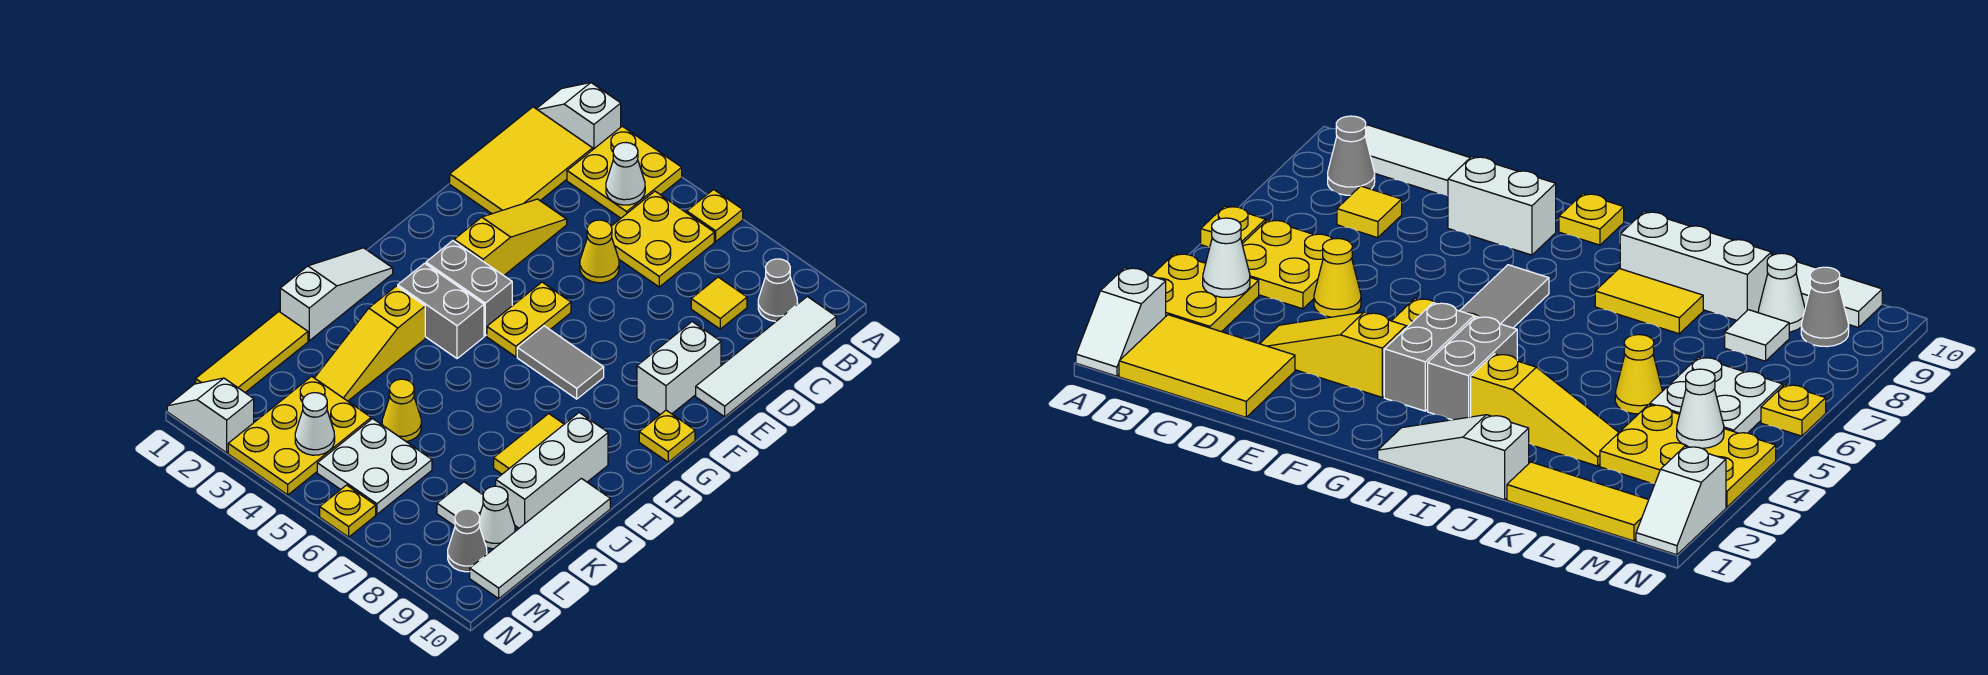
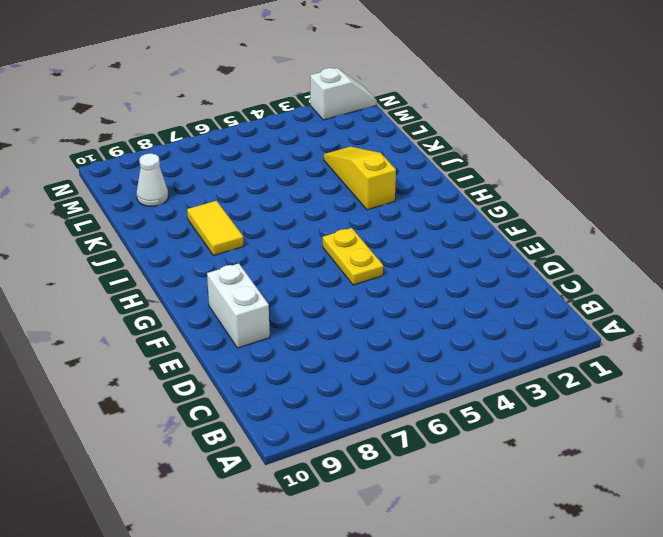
none -> white 1x2 slope [537,83,621,149]
none -> yellow 2x2 plate [567,126,682,218]
none -> yellow 1x1 plate [687,189,743,241]
none -> yellow 2x3 tile [450,107,593,214]

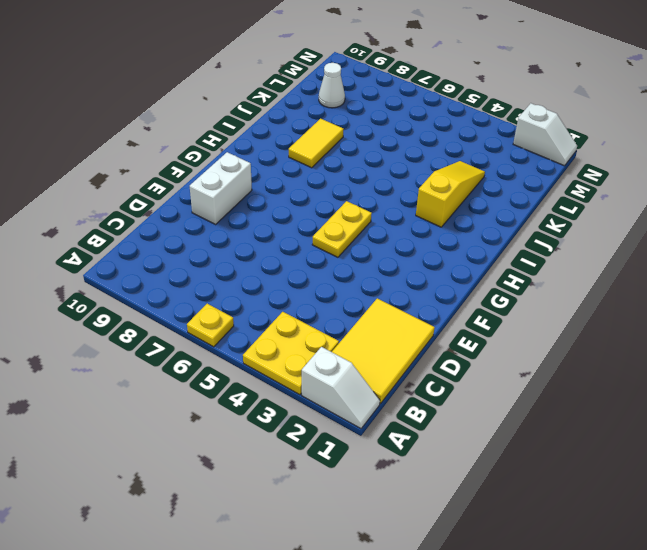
none -> yellow 2x2 plate [611,191,714,287]
none -> grey 1x1 cone [758,259,798,322]
none -> white 1x4 tile [696,297,836,417]
none -> yellow 1x1 tile [691,277,747,329]

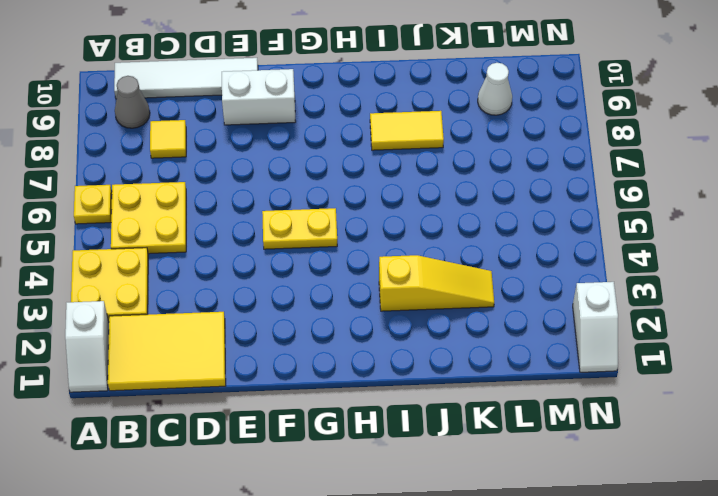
none -> yellow 1x3 slope [454,199,567,275]
none -> yellow 1x1 cone [580,220,619,283]
none -> grey 1x2 brick [426,241,512,336]
none -> grey 1x2 tile [517,326,604,399]

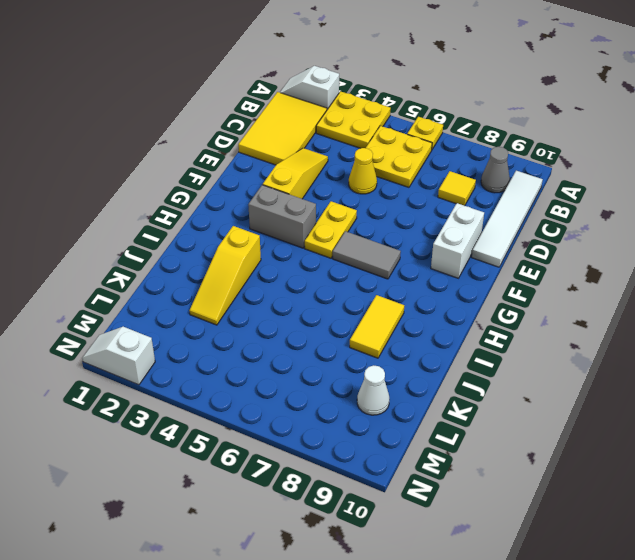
none -> yellow 1x1 plate [639,410,695,462]
none -> white 1x3 slope [280,248,393,341]
none -> grey 1x2 brick [398,263,484,359]
none -> white 1x3 brick [496,413,608,528]

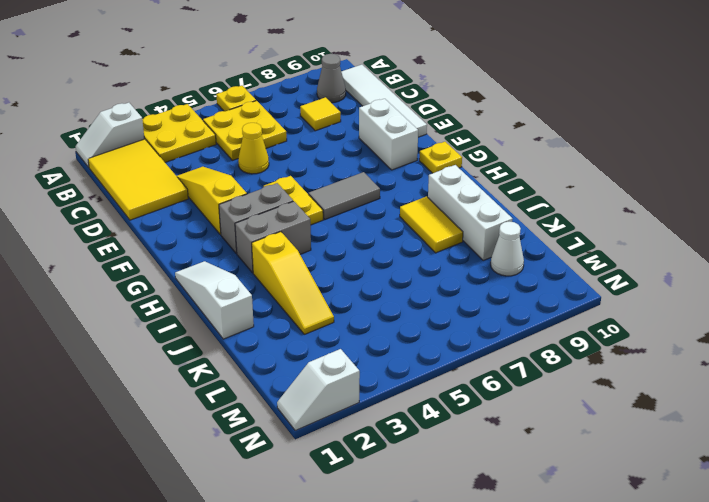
none -> white 1x4 tile [470,478,610,599]
none -> yellow 1x3 tile [196,312,308,392]
none -> yellow 1x1 cone [382,379,421,441]
none -> yellow 2x3 plate [228,376,371,495]

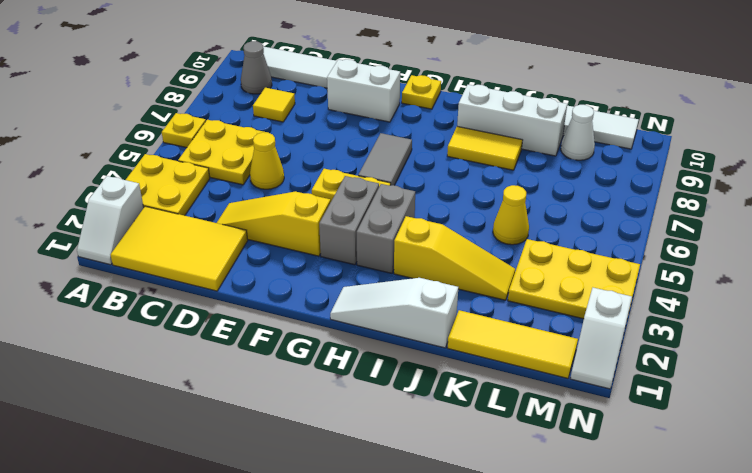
none -> white 2x2 plate [317,419,432,514]
none -> white 1x1 tile [437,482,483,526]
none -> grey 1x1 cone [448,509,487,572]
none -> yellow 1x1 plate [320,485,376,537]

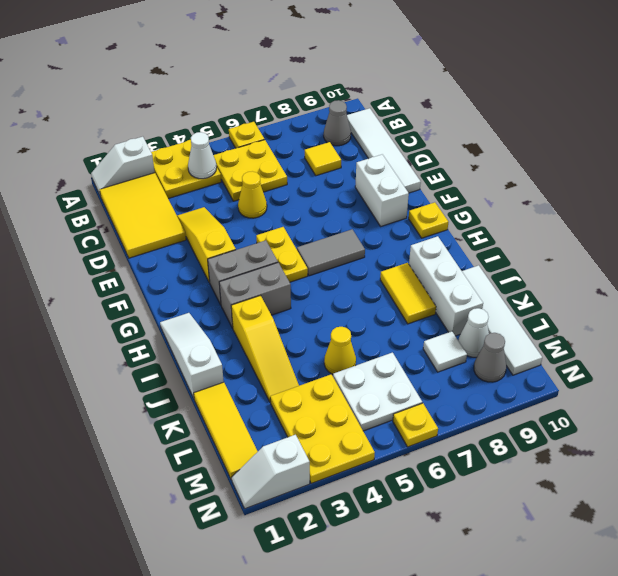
none -> white 1x1 cone [295,393,335,455]

